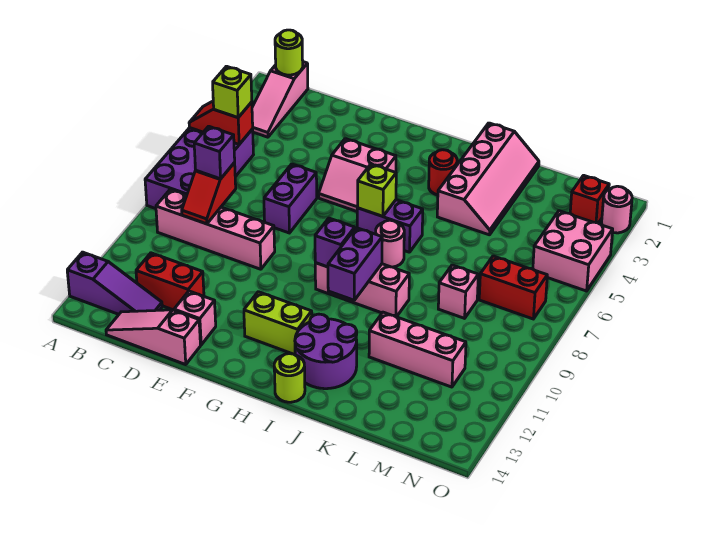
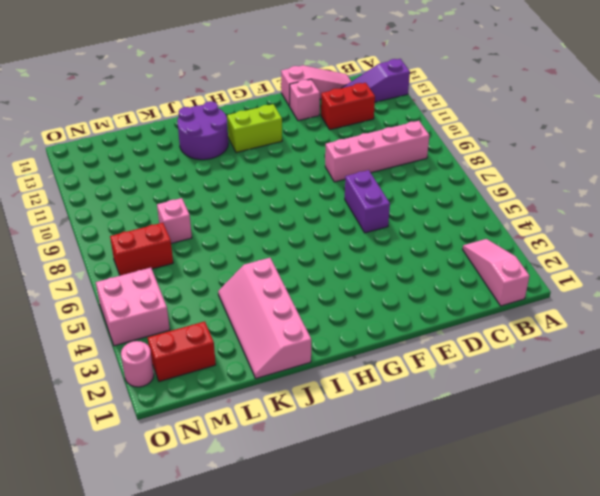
red 1x2 brick [148,321,216,382] -> red 1x1 brick [570,175,609,223]
none -> purple 2x4 brick [145,128,254,209]
none -> pink 2x2 slope [319,139,396,211]
none -> purple 1x2 brick [357,200,423,252]
none -> pink 1x3 brick [315,263,409,317]

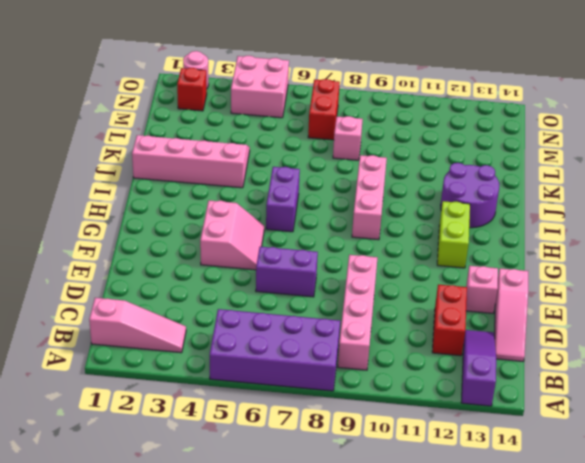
none -> red 1x1 round brick [429,150,457,195]
none -> pink 1x1 round brick [376,220,404,267]
none -> lime 1x1 round brick [274,354,305,402]
none -> pink 1x3 brick [369,312,466,387]

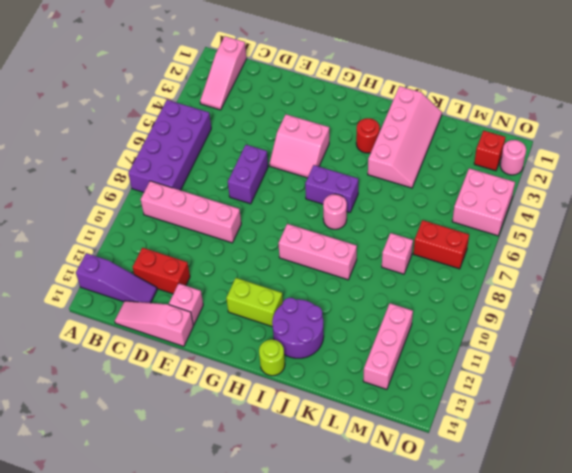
pink 1x3 brick [363,303,413,389] -> pink 1x3 brick turned to [369,312,466,387]
none -> red 1x2 slope [189,101,253,144]
none -> lime 1x1 round brick [275,30,303,75]
none -> red 1x2 slope [182,163,236,224]
none -> lime 1x1 brick [357,164,396,216]

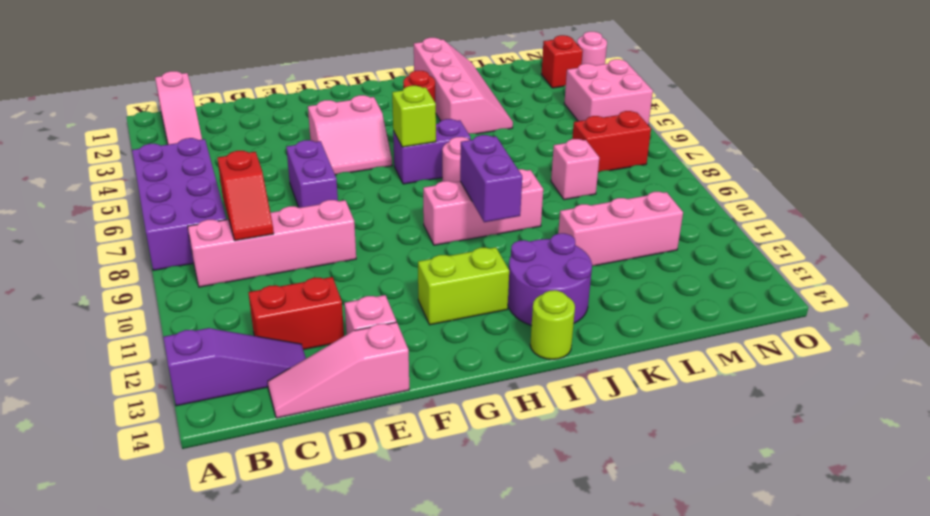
none -> red 1x2 slope [189,101,253,144]
none -> lime 1x1 round brick [275,30,303,75]
none -> purple 1x1 brick [315,218,355,267]
none -> lime 1x1 brick [213,66,252,118]

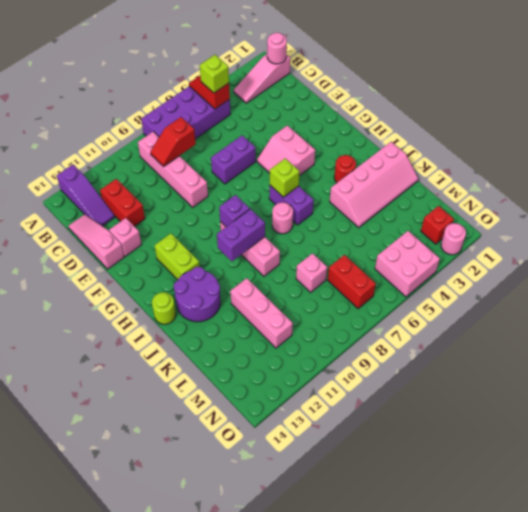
pink 1x1 round brick [267,33,287,64] -> lime 1x1 round brick [275,30,303,75]
none -> purple 1x1 brick [194,126,235,179]

